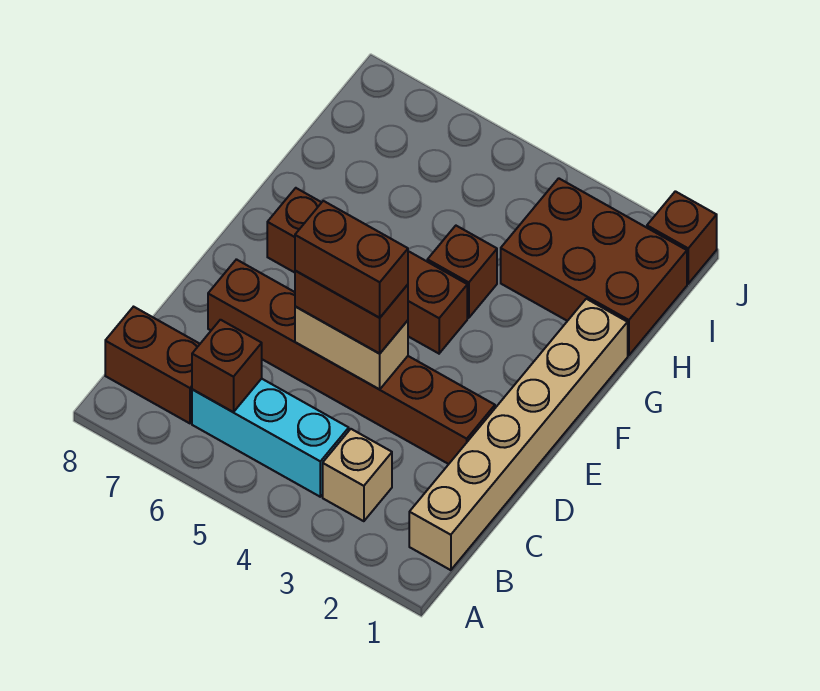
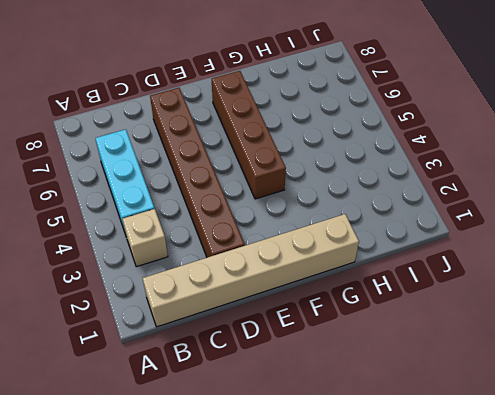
none -> brown 1x2 brick [105,307,200,423]
none -> brown 1x1 brick [427,226,497,318]
none -> brown 2x3 brick [501,178,687,355]

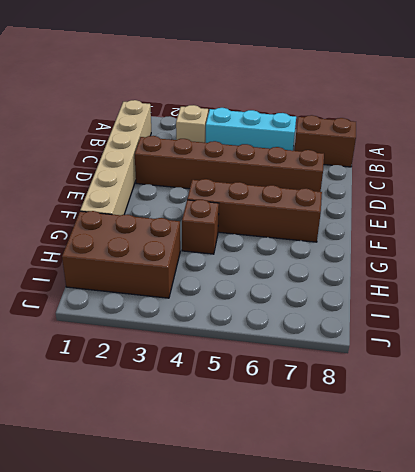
none -> brown 1x1 brick [647,191,717,284]
none -> brown 1x1 brick [192,320,262,412]
none -> tan 1x2 brick [295,307,408,389]

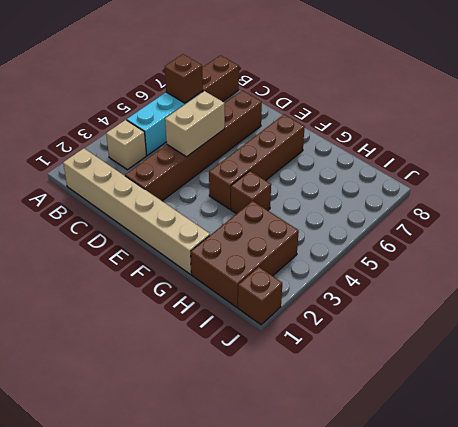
none -> brown 1x2 brick [295,271,408,354]
none -> brown 1x2 brick [295,201,408,318]

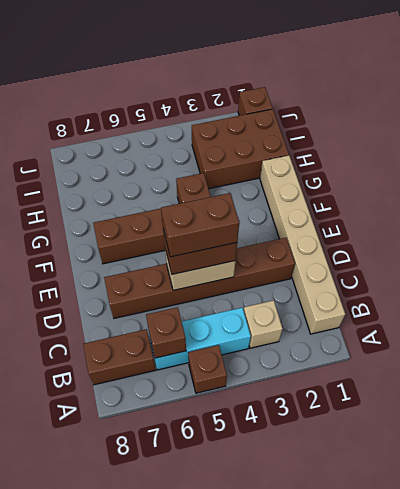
brown 1x1 brick [188,345,227,393] -> none

